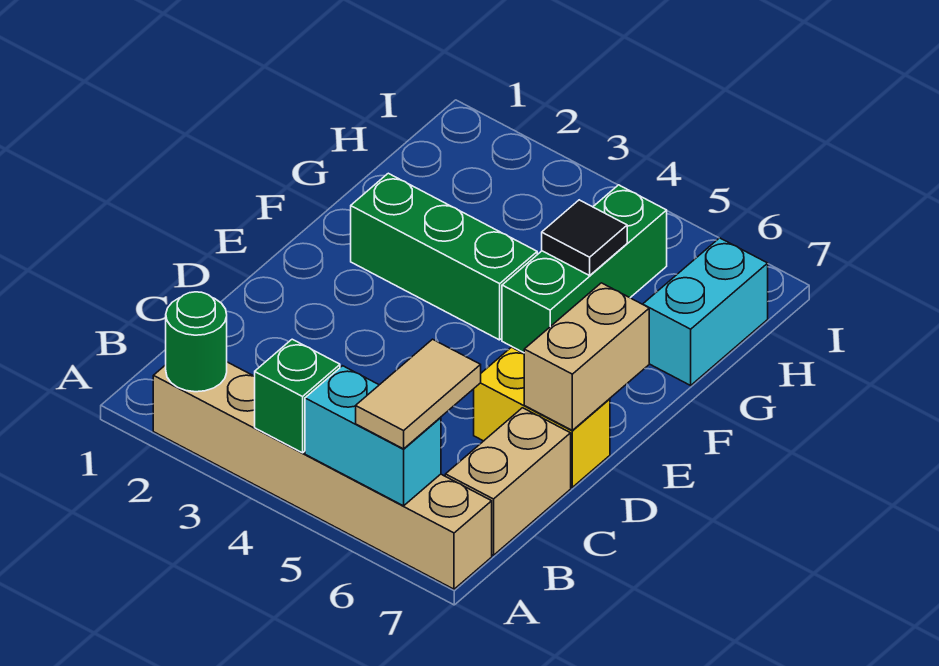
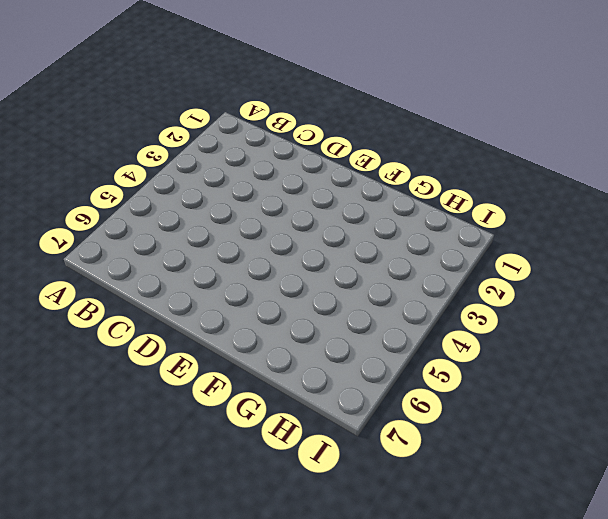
none -> tan 1x6 brick [153,362,492,589]
none -> tan 1x2 brick [445,408,571,555]
none -> yellow 1x2 brick [474,347,610,487]

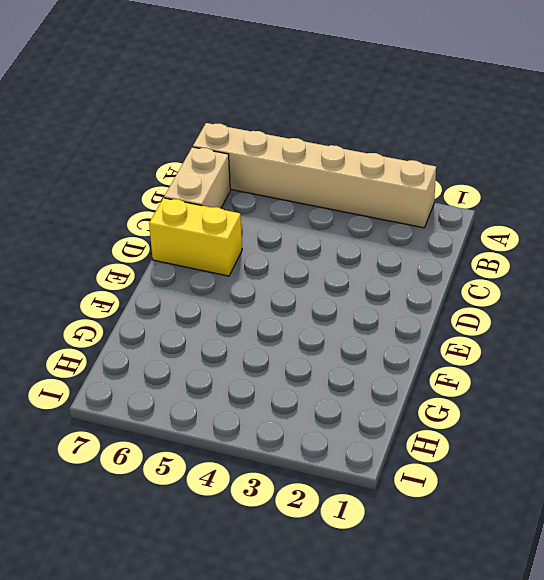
none -> green 1x3 brick [351,173,537,340]
none -> green 1x3 brick [502,185,667,353]
none -> cyan 1x2 brick [643,238,768,385]

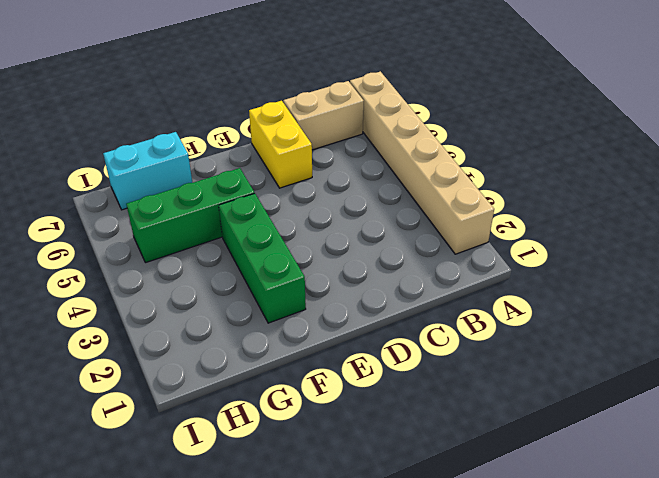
none -> green 1x1 round brick [166,292,227,392]
none -> green 1x1 brick [254,339,340,453]
none -> cyan 1x2 brick [305,366,441,506]

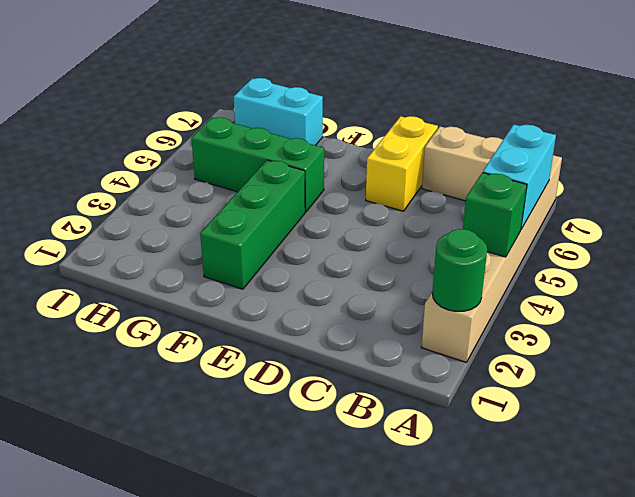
none -> tan 1x2 brick [524,283,649,430]
none -> black 1x1 tile [542,200,627,276]
none -> tan 1x2 tile [356,339,481,449]

